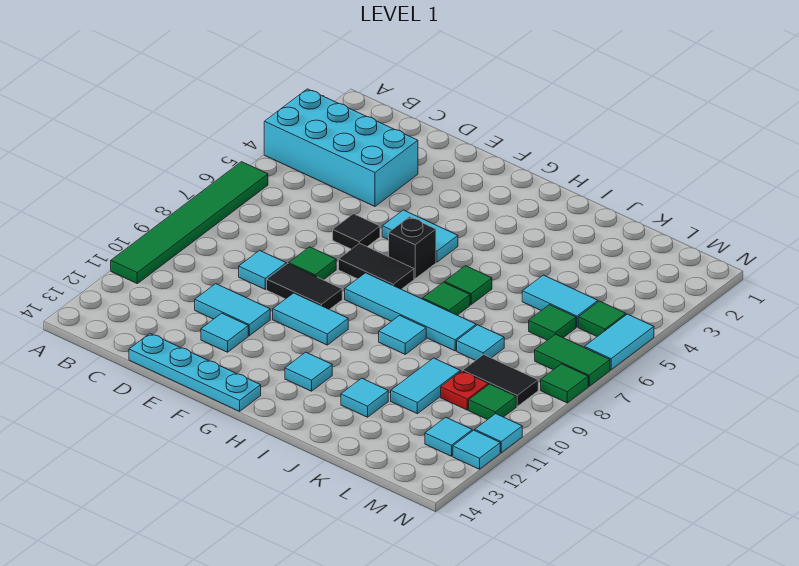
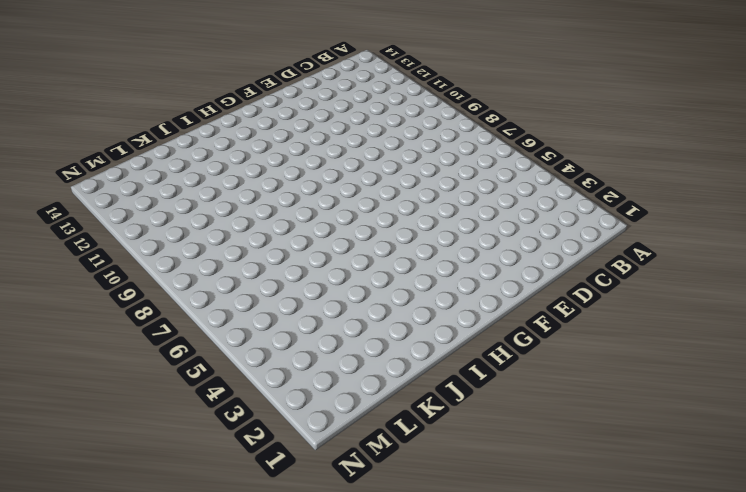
none -> cyan 2x4 brick [264,89,418,206]
none -> green 1x6 tile [111,162,268,284]
none -> cyan 1x1 tile [239,250,286,289]
none -> cyan 1x2 tile [195,284,270,336]

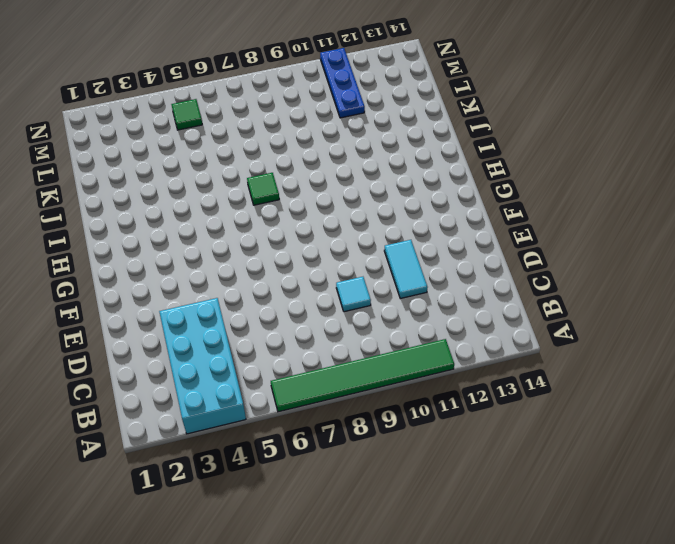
blue 1x3 plate [320,48,365,118] -> cyan 1x1 tile [475,414,522,453]
none -> cyan 1x4 plate [129,334,261,411]
none -> black 1x1 tile [333,214,380,249]
none -> green 1x1 tile [289,247,336,280]
none -> black 1x2 tile [267,263,342,310]

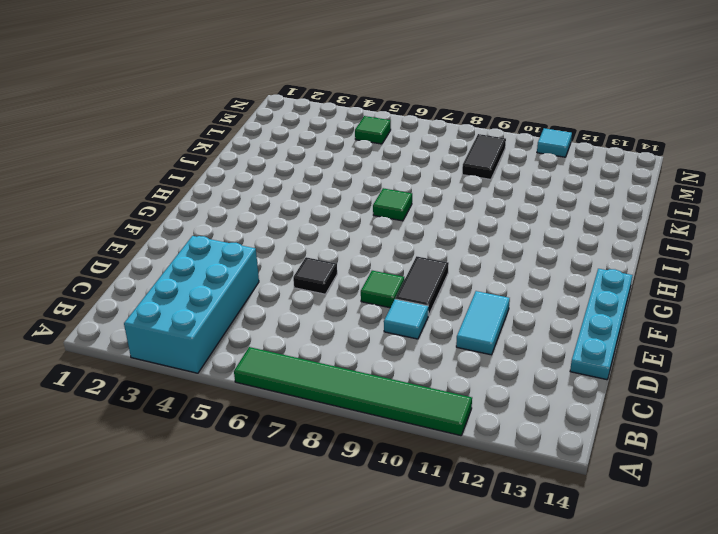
none -> cyan 1x1 tile [201,313,248,352]
none -> cyan 1x2 tile [382,210,458,262]
none -> black 1x2 tile [339,243,414,289]
none -> cyan 1x2 tile [273,293,348,345]

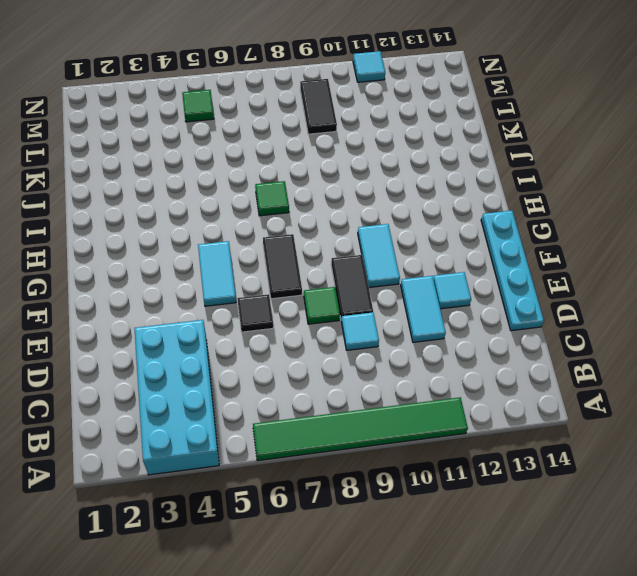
none -> black 1x1 brick [389,217,436,279]
none -> cyan 1x4 tile [345,273,476,351]
none -> cyan 1x1 tile [285,352,332,391]
none -> green 1x1 tile [445,266,492,305]

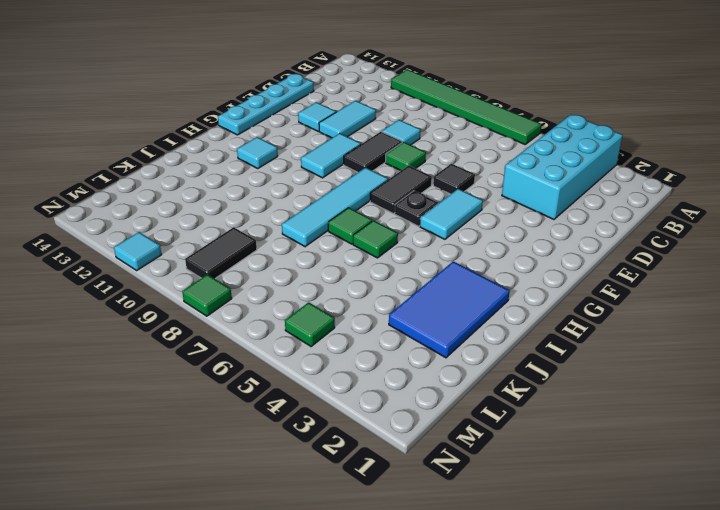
black 1x1 plate [395,191,438,226] -> black 1x1 brick [389,217,436,279]
blue 2x3 tile [389,261,510,358] -> none
none -> cyan 1x1 tile [379,316,426,354]
none -> cyan 1x1 tile [341,378,388,417]
none -> cyan 1x2 tile [522,275,598,327]
none -> cyan 1x1 tile [457,325,504,360]

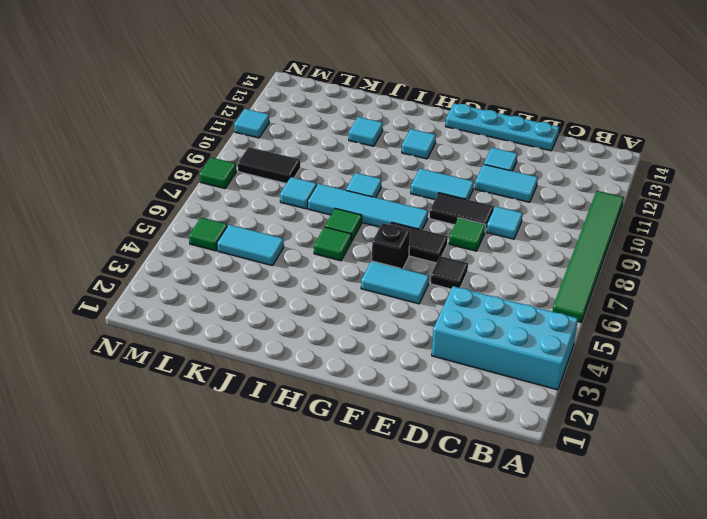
none -> cyan 1x2 tile [391,358,460,414]
none -> green 1x1 tile [529,305,576,340]
none -> red 1x1 plate [441,371,488,410]
none -> green 1x2 tile [535,334,610,386]

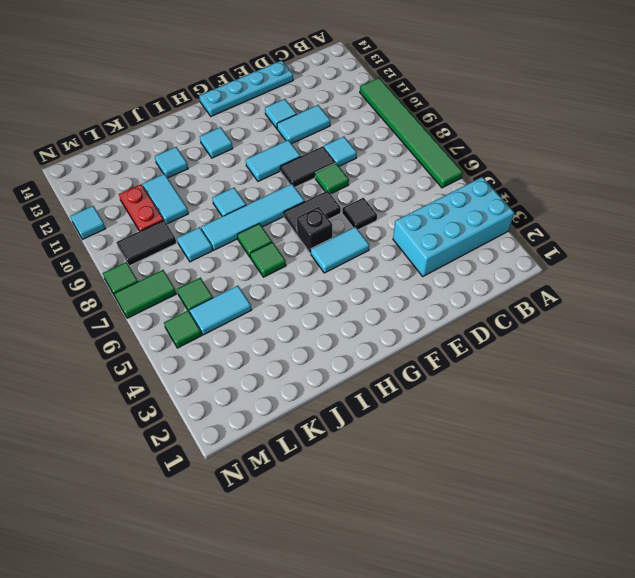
red 1x2 plate [119,184,164,231] -> red 1x1 plate [441,371,488,410]
none -> green 1x1 tile [469,384,516,420]
none -> cyan 1x1 tile [425,417,472,456]
none -> cyan 1x2 tile [585,314,654,370]
none -> cyan 1x1 tile [453,430,500,469]

